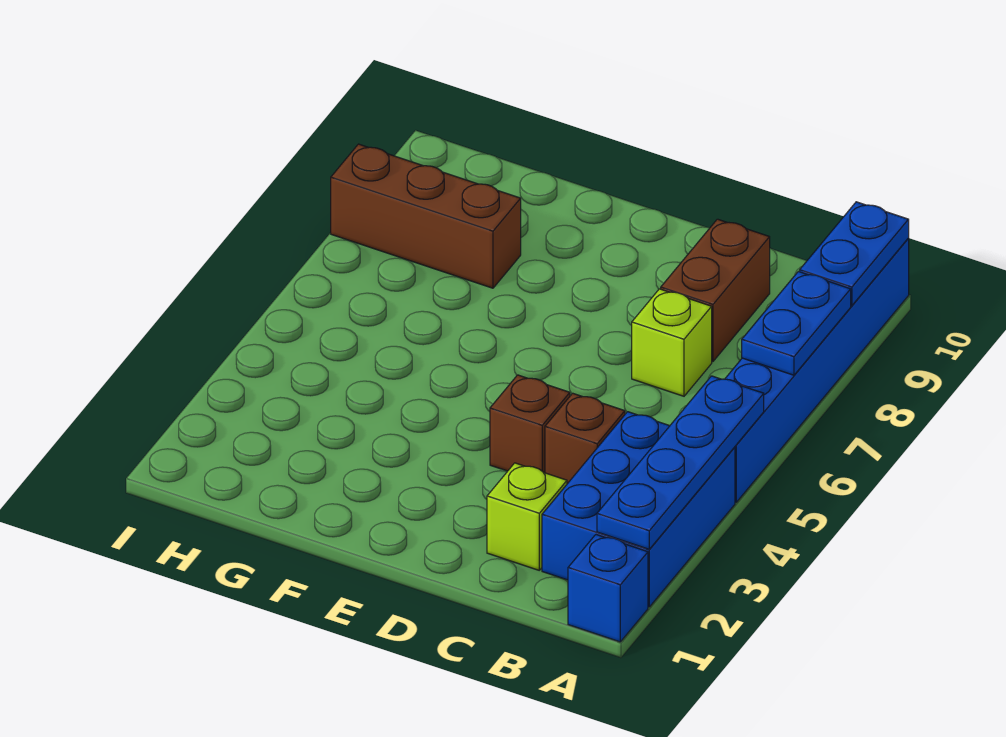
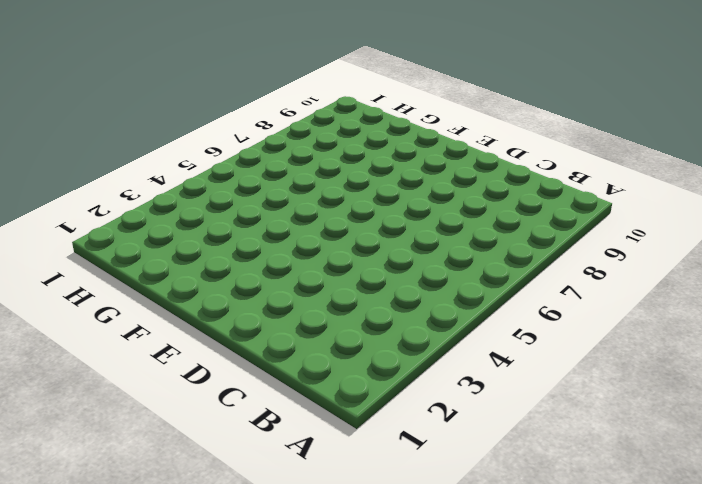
none -> blue 1x1 brick [568,535,648,642]
none -> blue 2x3 brick [542,412,735,607]
none -> blue 1x6 brick [725,239,909,503]

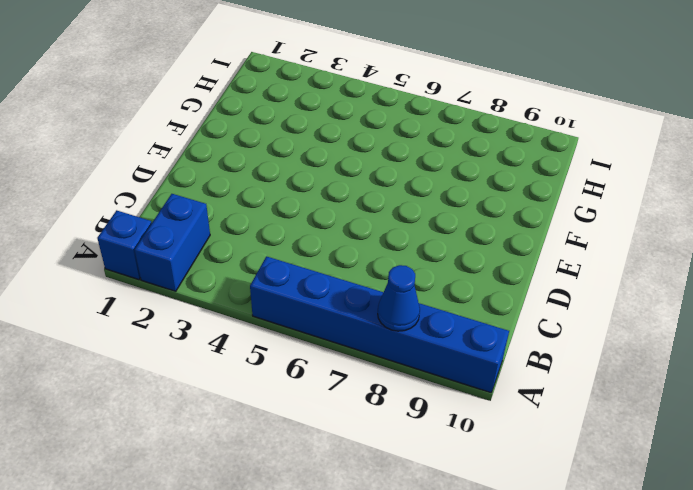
blue 1x2 brick [135,194,210,291] -> blue 2x3 brick [542,412,735,607]
blue 1x1 cone [378,265,420,331] -> blue 1x2 plate [742,272,851,375]
none -> lime 1x1 brick [487,463,567,570]
none -> brown 1x1 brick [545,393,625,484]
none -> lime 1x1 brick [632,289,712,396]

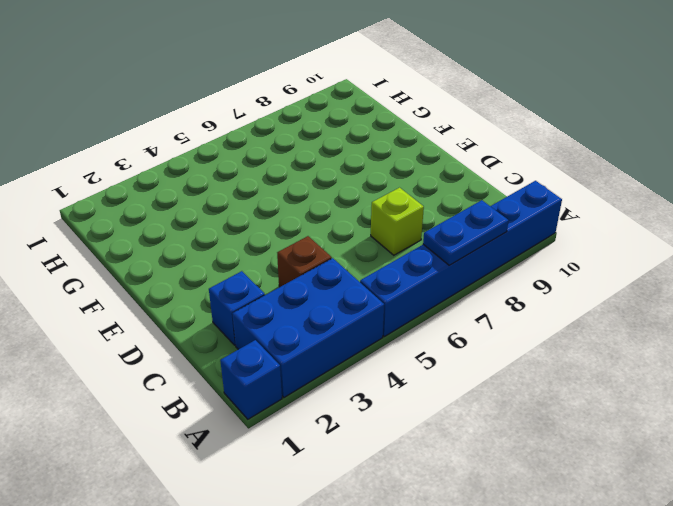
blue 1x1 brick [209,271,265,345] -> lime 1x1 brick [487,463,567,570]
none -> brown 1x2 brick [661,219,770,362]
none -> brown 1x1 brick [490,375,570,473]
none -> brown 1x3 brick [331,144,521,288]

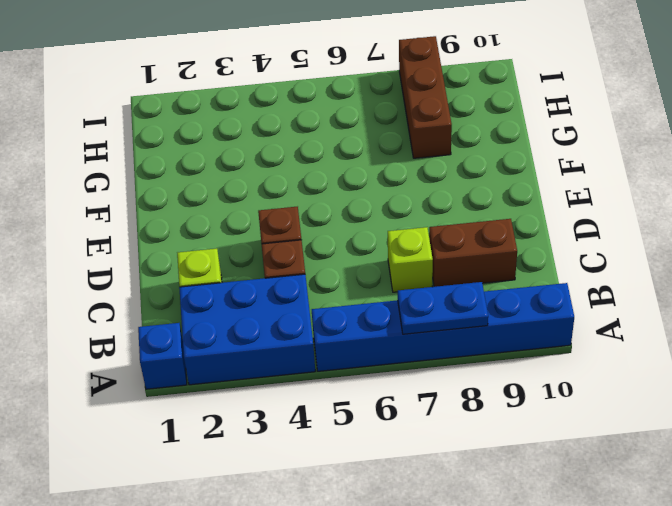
none -> blue 1x4 plate [597,376,764,549]
none -> blue 1x2 plate [800,202,909,306]

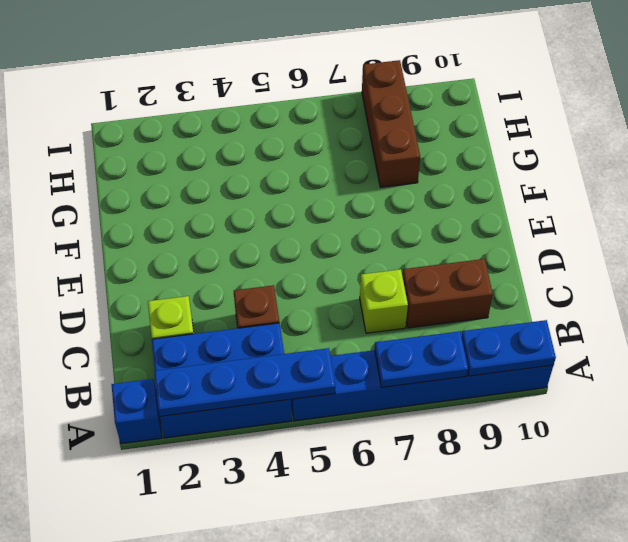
none -> brown 1x1 brick [490,375,570,473]

